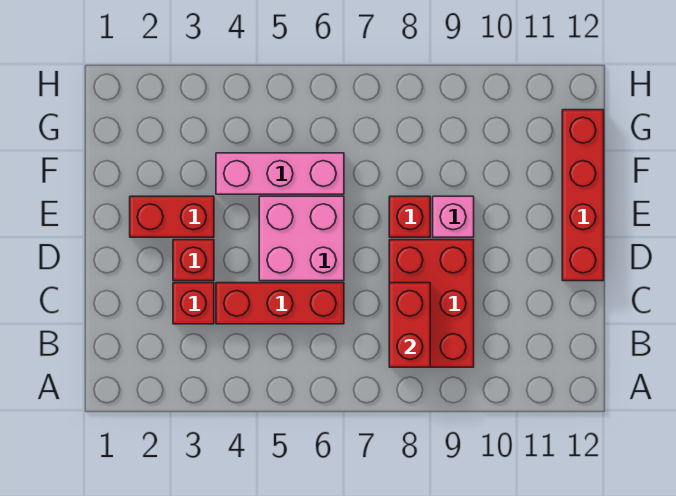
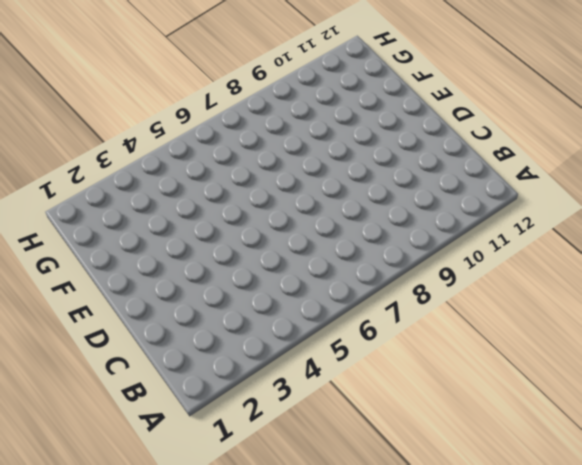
none -> red 2x3 brick [389,240,474,367]
none -> red 1x1 brick [173,283,214,324]

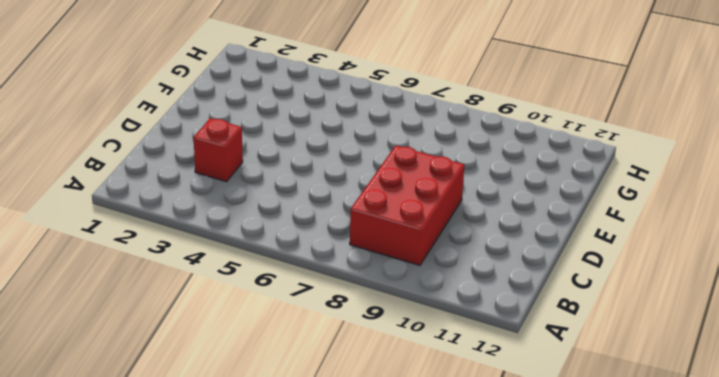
none -> red 1x3 brick [216,283,344,324]
none -> red 1x1 brick [173,240,214,281]

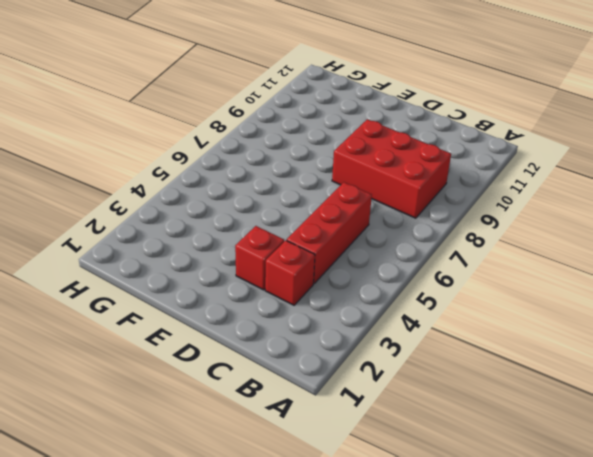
none -> pink 2x2 brick [259,196,344,281]
none -> red 1x4 brick [562,110,604,281]

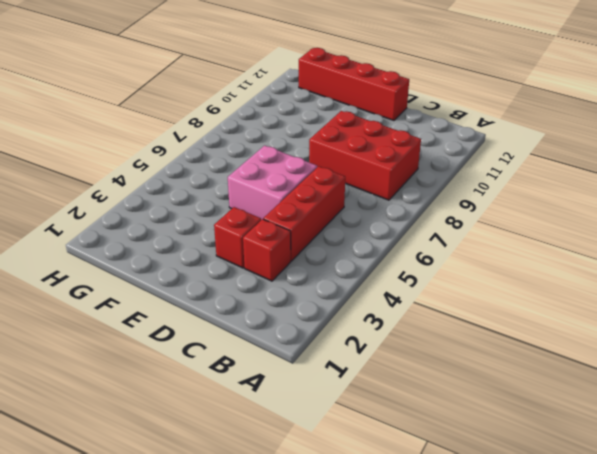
none -> red 1x2 brick [130,196,214,237]
none -> red 1x1 brick [389,196,430,237]

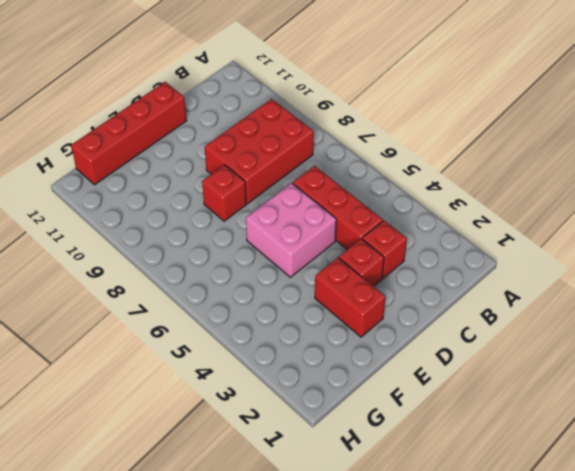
none -> pink 1x1 brick [433,196,474,237]
none -> pink 1x3 brick [216,153,344,194]

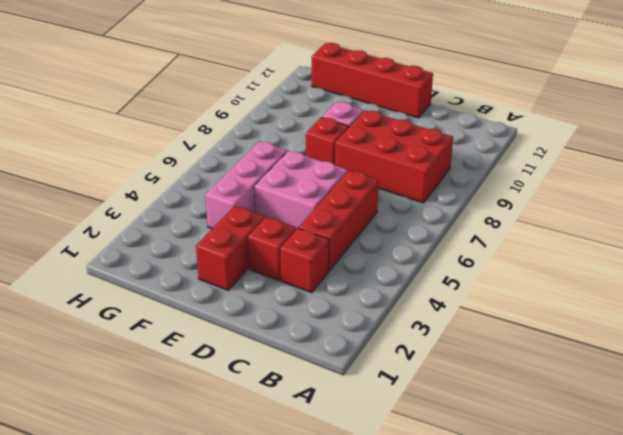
none -> red 1x2 brick [389,283,430,367]

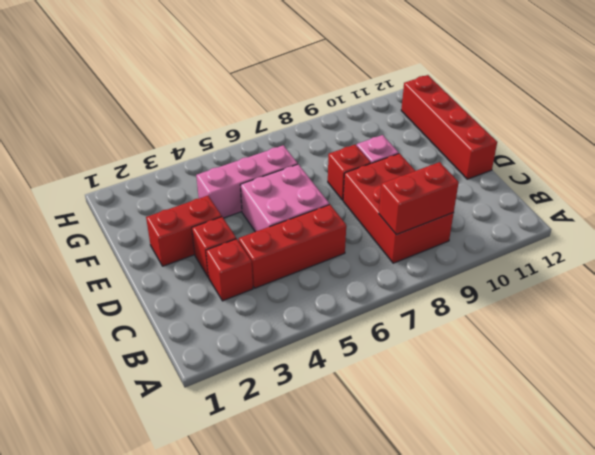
red 1x2 brick [379,162,459,235] -> red 1x2 brick turned to [389,283,430,367]

